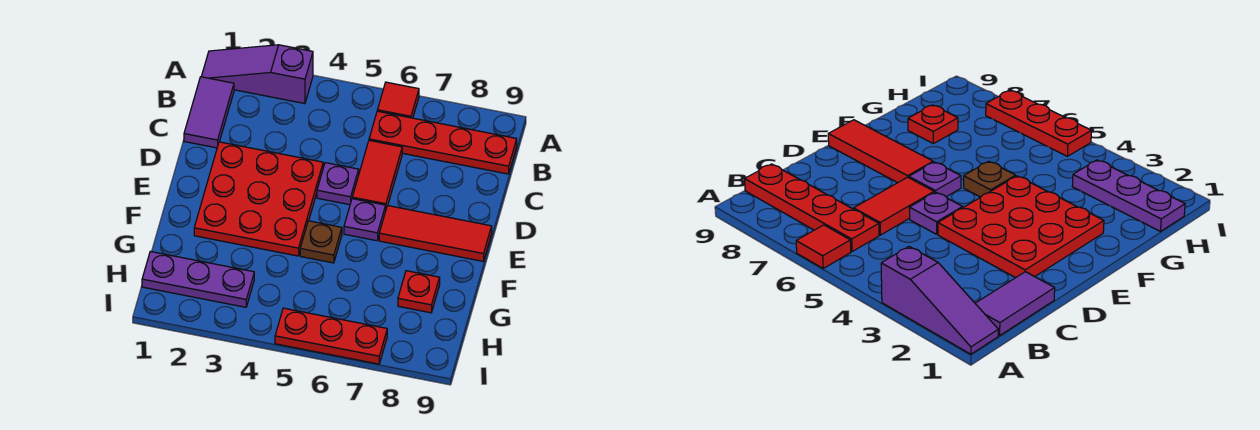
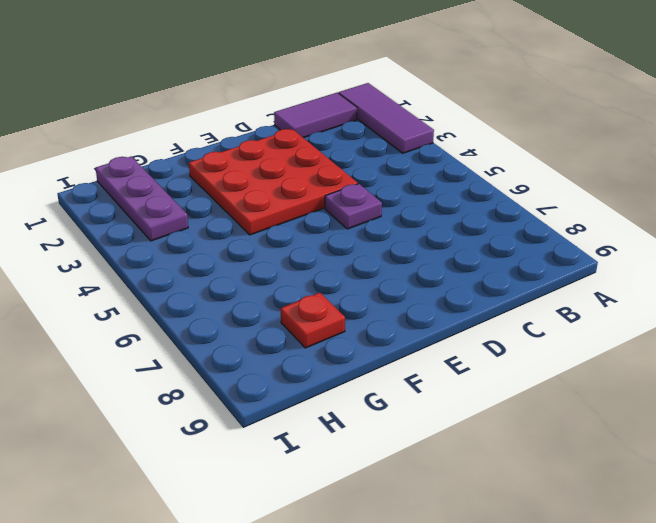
purple 1x3 tile [339,83,434,153] -> purple 1x3 slope [201,45,313,104]
none -> red 1x1 tile [377,82,419,118]
none -> red 1x4 plate [369,111,517,174]
none -> red 1x2 tile [352,140,402,208]

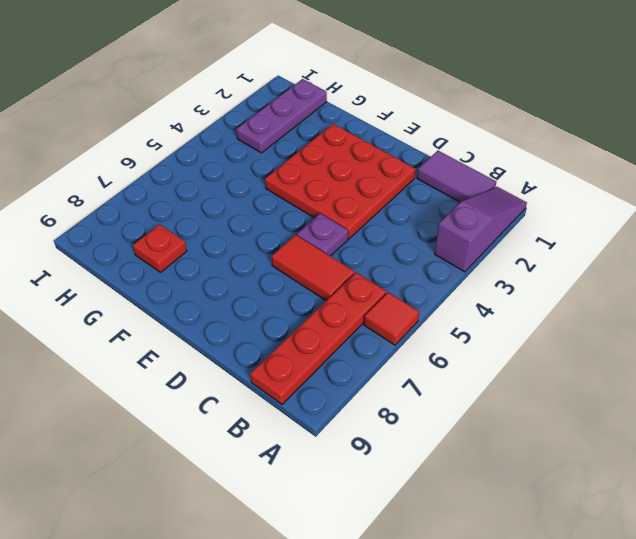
none -> purple 1x1 plate [344,199,386,241]
none -> red 1x3 tile [379,206,492,261]
none -> brown 1x1 plate [300,221,342,263]

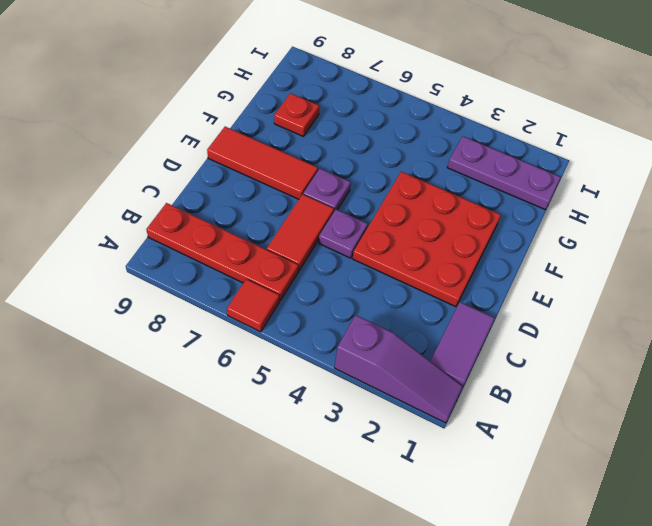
none -> brown 1x1 plate [300,221,342,263]
none -> red 1x3 plate [275,308,387,364]

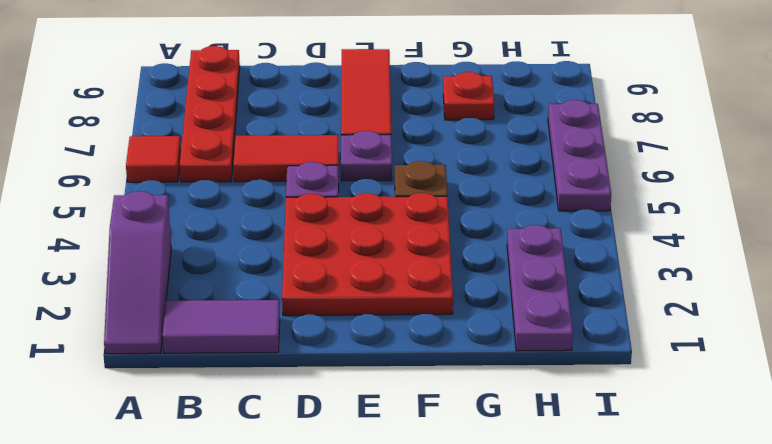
purple 1x3 plate [548,100,611,211] -> red 1x3 plate [275,308,387,364]

